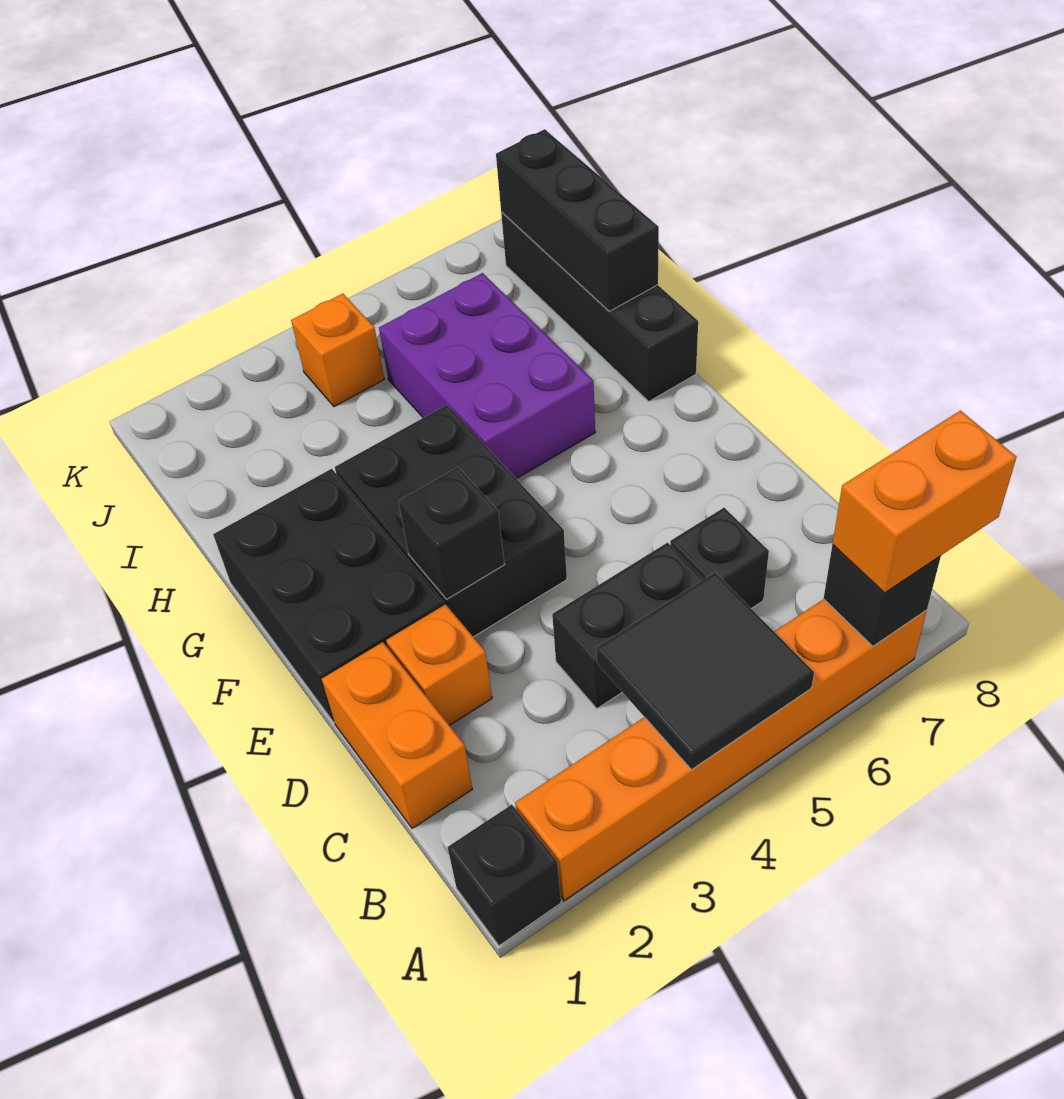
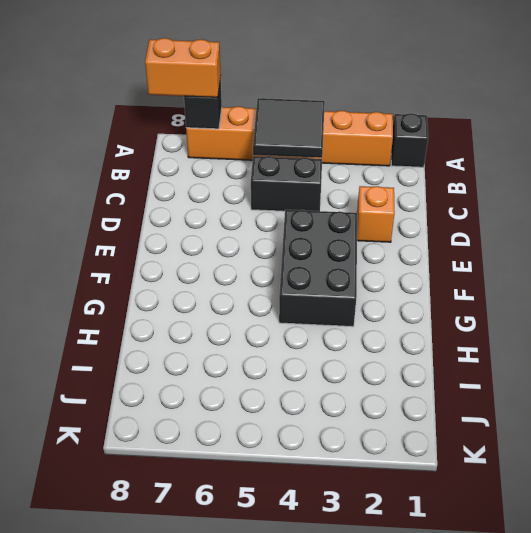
none -> orange 1x2 brick [322,642,472,828]
none -> black 1x1 brick [670,508,769,608]
none -> black 2x3 brick [213,469,444,722]

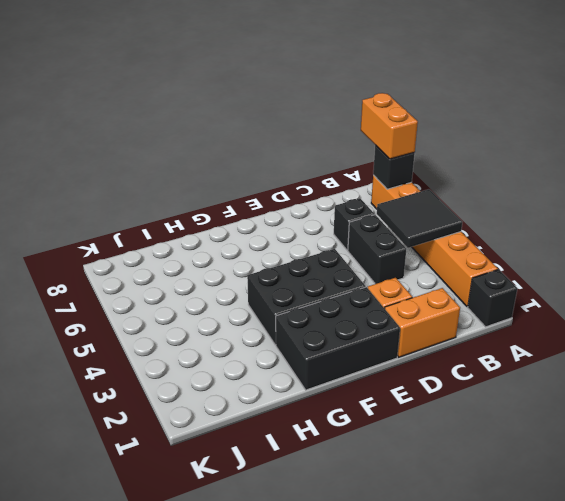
none -> purple 2x3 brick [379,273,595,479]
none -> black 1x4 brick [501,212,698,401]
none -> orange 1x1 brick [291,294,384,407]

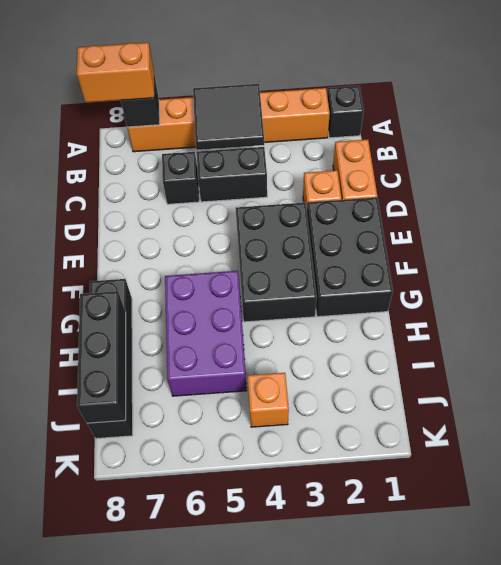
none -> black 1x1 brick [398,467,505,599]

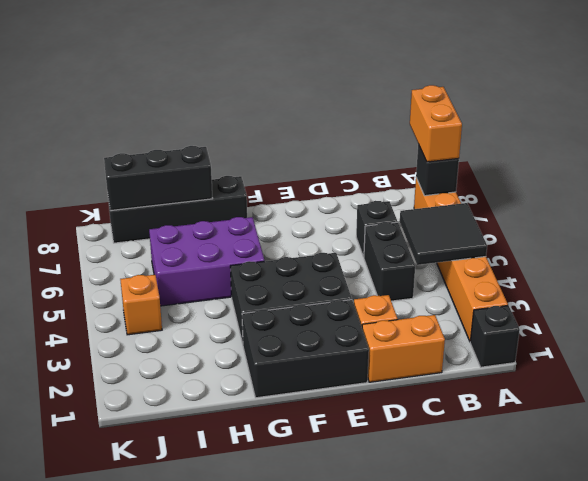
none -> black 1x1 brick [398,467,505,599]

